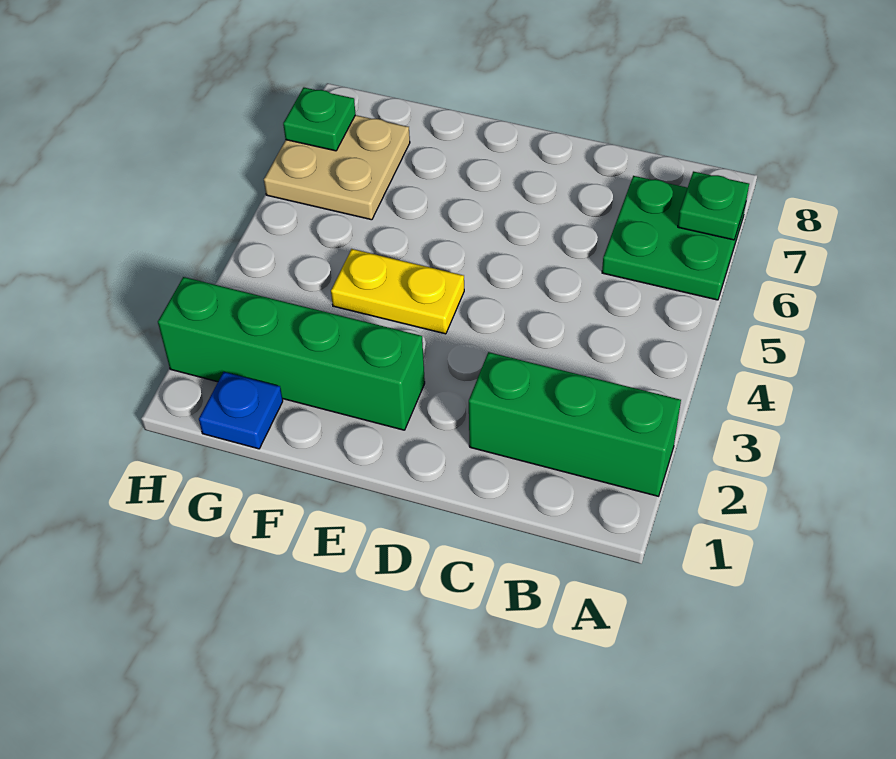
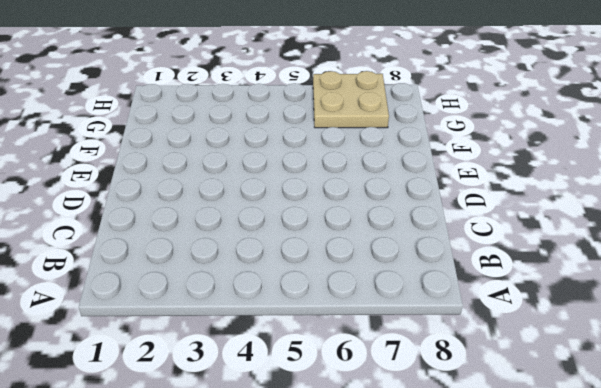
none -> green 1x3 brick [469,352,681,496]
none -> green 2x2 plate [602,176,746,300]

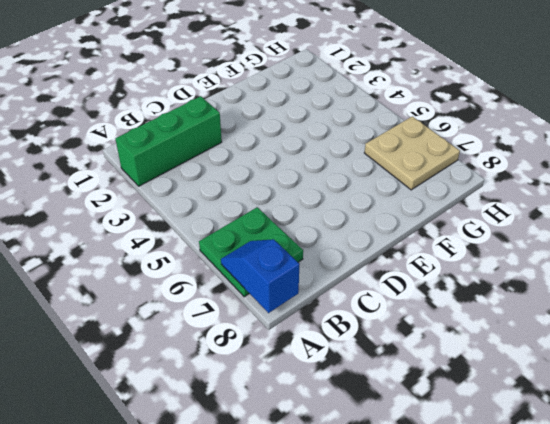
blue 1x2 slope [221,239,300,313] -> green 1x1 plate [678,171,749,240]
none -> green 1x4 brick [158,277,425,430]
none -> yellow 1x2 plate [331,249,464,334]

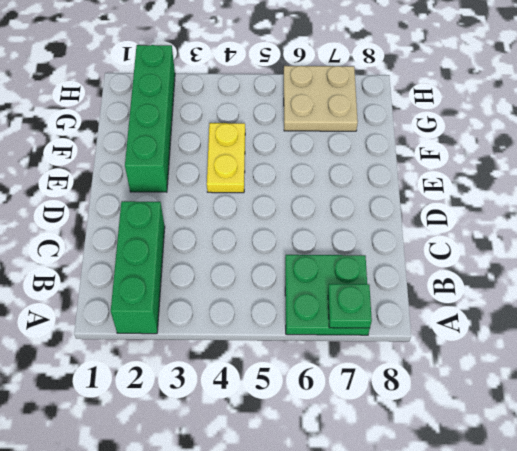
none -> blue 1x1 plate [199,372,283,449]
none -> green 1x1 plate [283,88,356,151]

